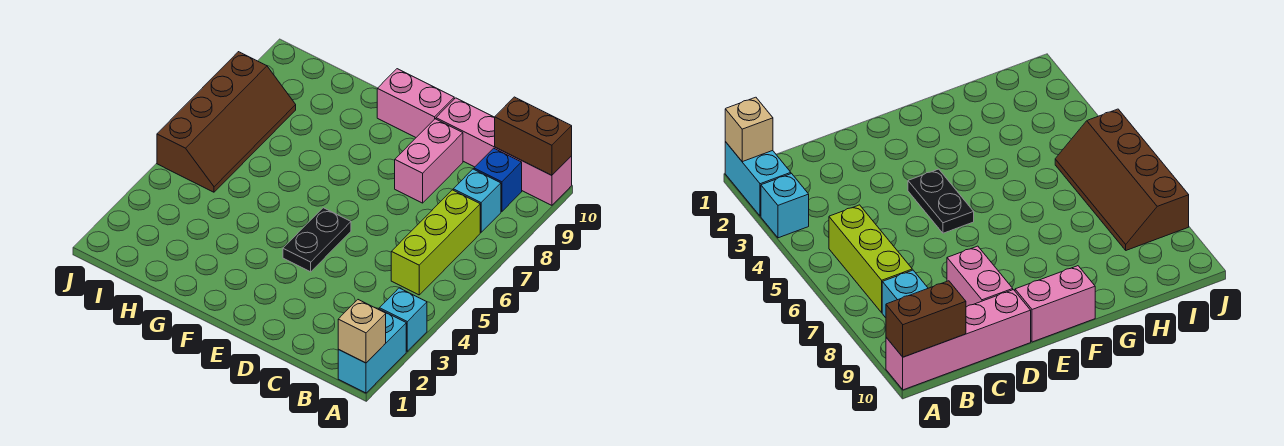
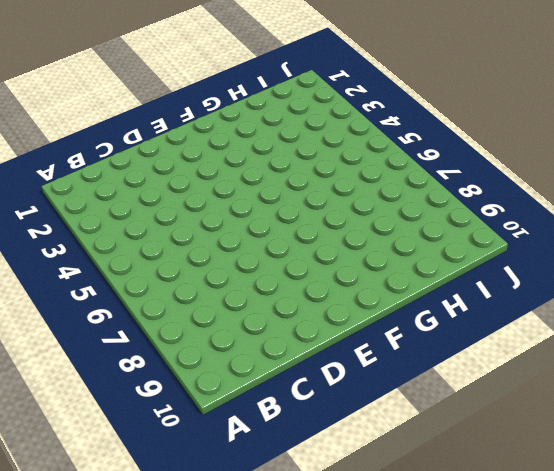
none -> cyan 1x2 brick [338,309,406,393]
none -> cyan 1x1 brick [379,288,427,351]
none -> pink 1x4 brick [436,98,572,205]

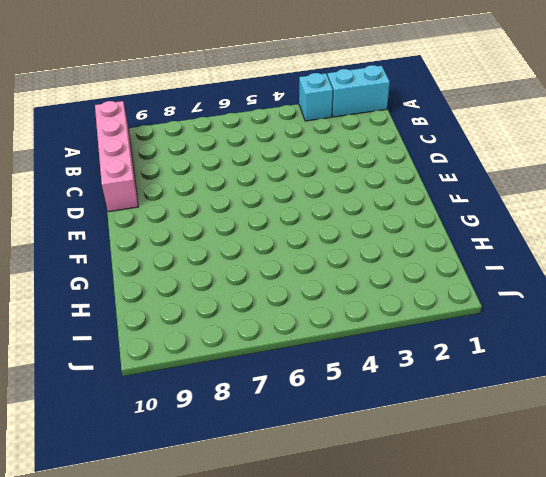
none -> lime 1x3 brick [391,190,480,295]
none -> cyan 1x1 brick [453,169,501,232]
none -> blue 1x1 brick [474,148,522,212]

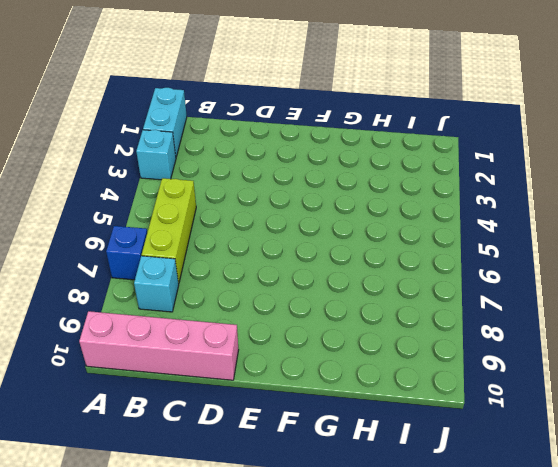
blue 1x1 brick [106,226,147,280] -> blue 1x1 brick moved to [474,148,522,212]
none -> pink 1x2 brick [395,119,463,203]
none -> black 1x2 plate [283,208,351,272]
none -> pink 1x2 brick [377,69,454,137]

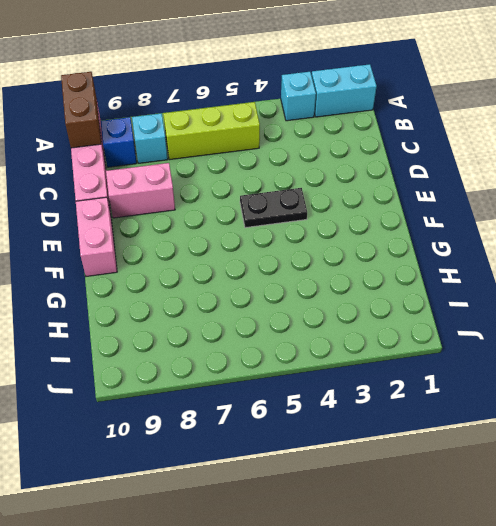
none -> brown 2x4 slope [157,52,296,192]
none -> tan 1x1 brick [338,300,386,363]

